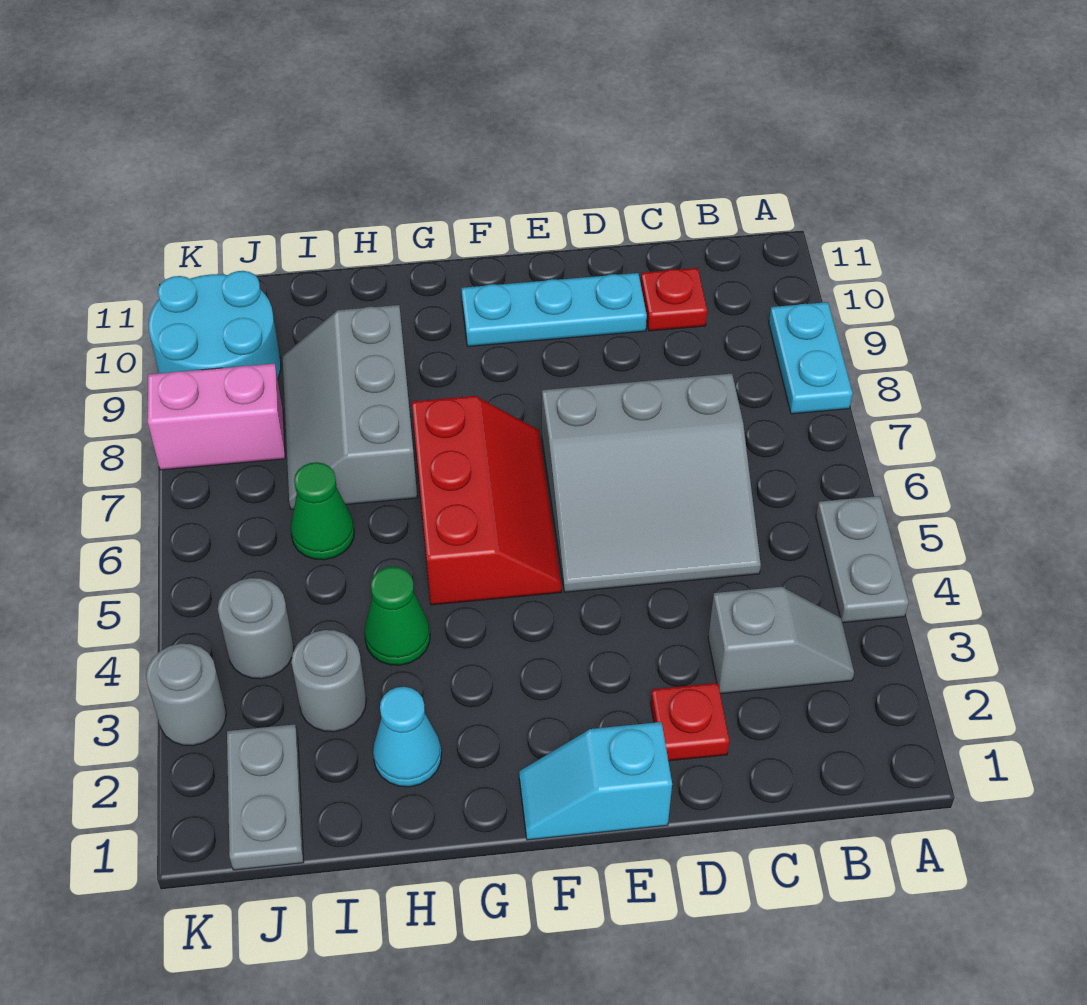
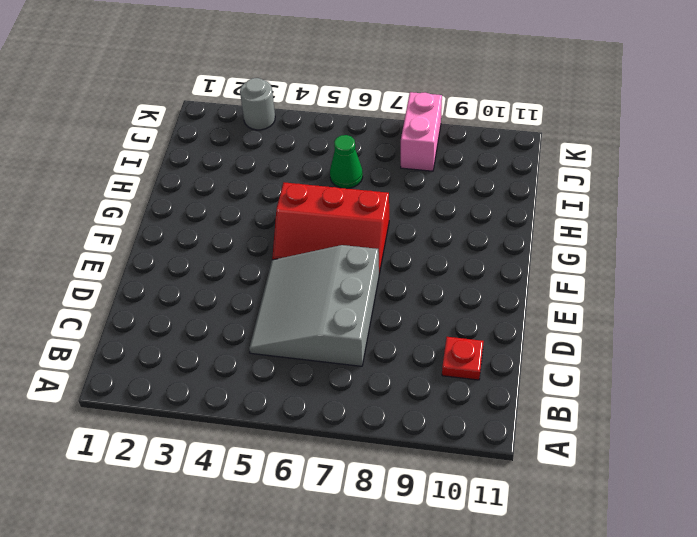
none -> grey 1x2 plate [816,496,909,623]
none -> cyan 1x2 plate [769,302,853,414]
none -> grey 1x2 slope [708,587,854,694]

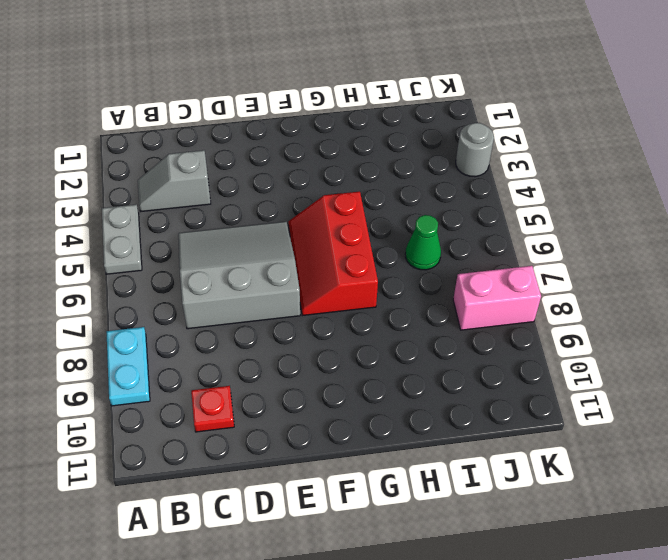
none -> red 1x1 plate [651,683,729,761]
none -> cyan 1x3 plate [461,273,647,346]
none -> cyan 1x2 slope [519,722,672,840]

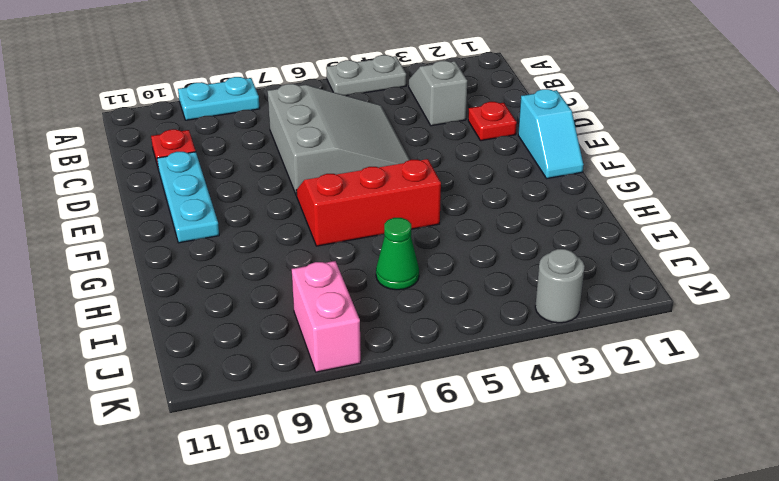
none -> cyan 1x1 cone [373,687,441,787]
none -> green 1x1 cone [364,567,430,665]
none -> grey 2x3 slope [283,305,417,509]

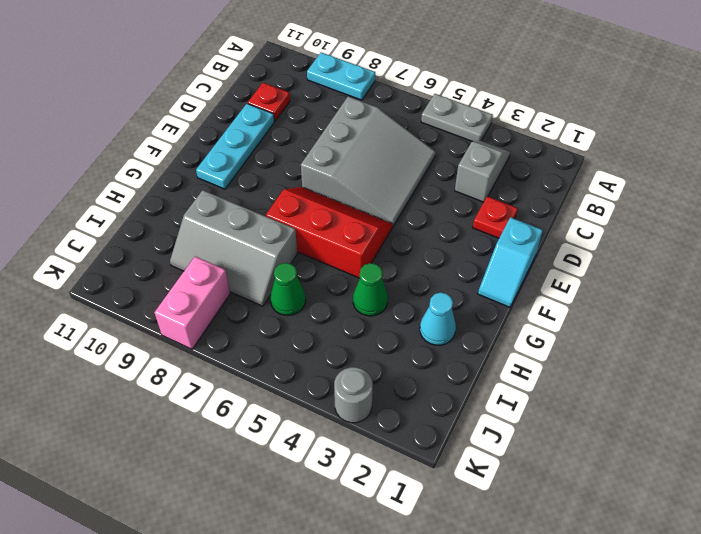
none -> grey 1x1 round brick [291,630,366,732]
none -> grey 1x2 plate [227,724,304,870]
none -> grey 1x1 round brick [218,578,294,679]

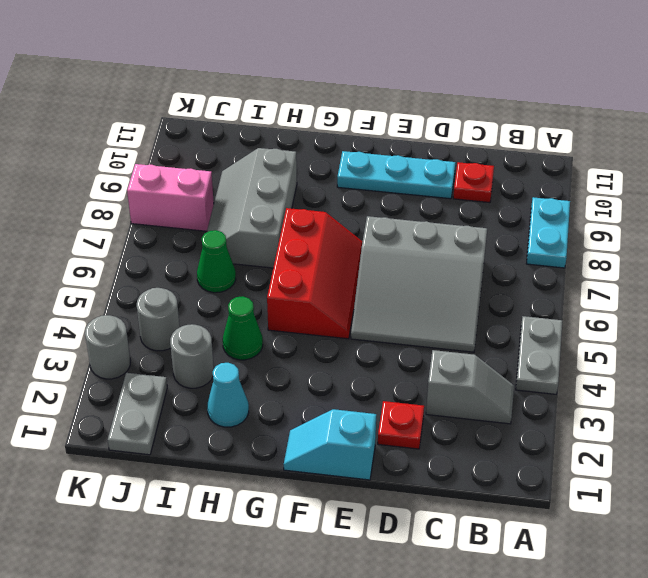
none -> cyan 2x2 round brick [148,271,281,379]

